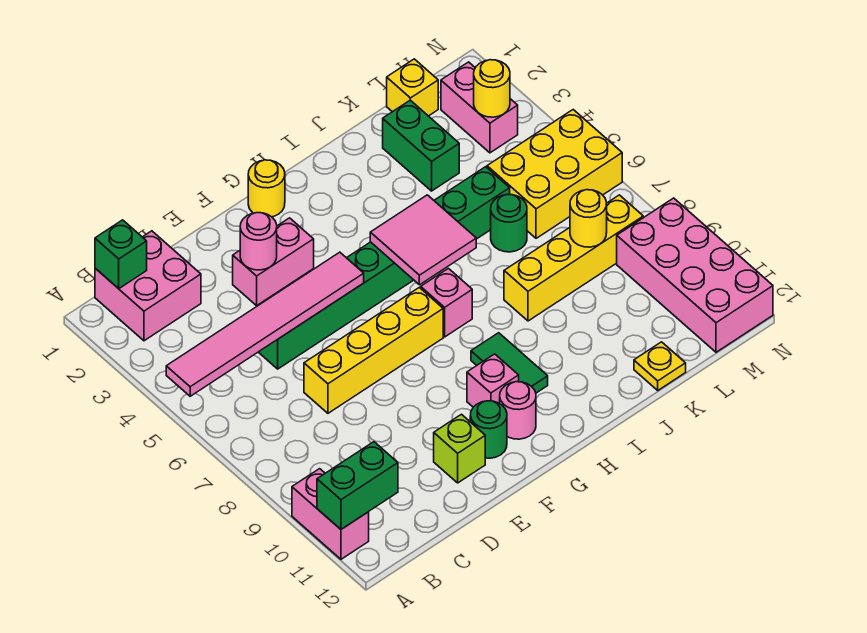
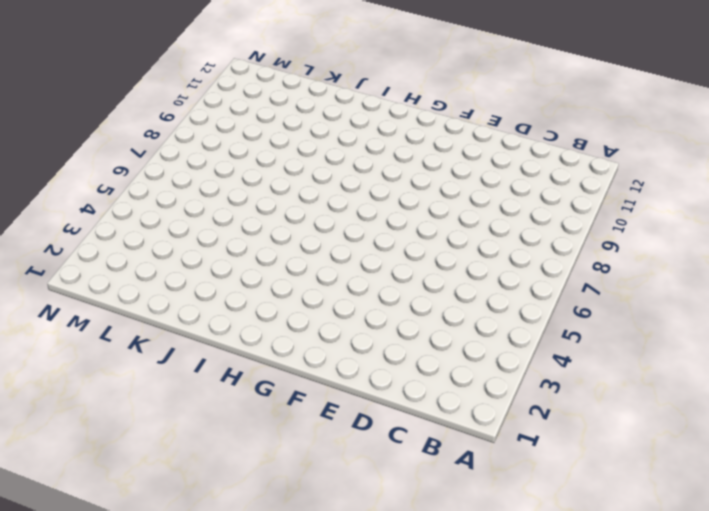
none -> pink 1x2 brick [292,469,369,559]
none -> pink 2x2 brick [95,231,201,341]
none -> green 1x8 brick [259,167,510,369]

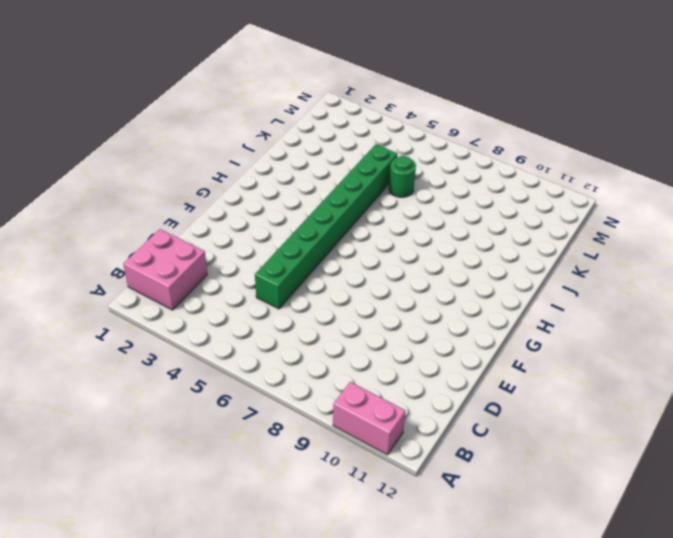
none -> yellow 1x4 brick [304,288,443,413]
none -> pink 1x2 brick [233,218,314,306]
none -> lime 1x1 brick [434,414,485,483]

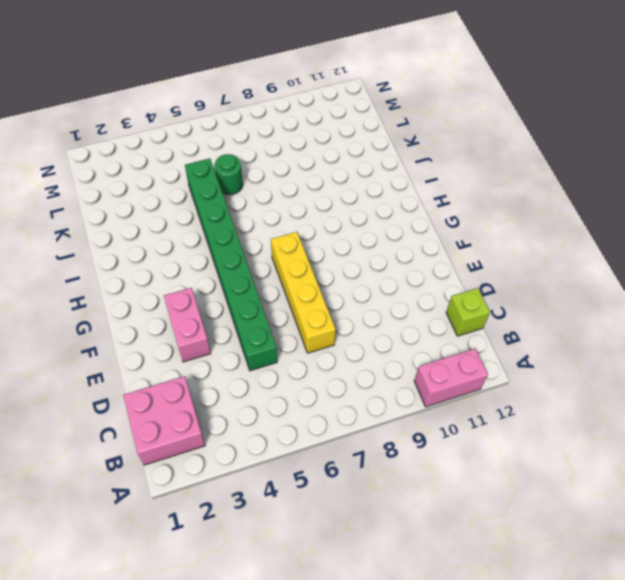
lime 1x1 brick [446,288,490,336] -> lime 1x1 brick moved to [434,414,485,483]
none -> green 1x1 round brick [470,401,507,458]
none -> yellow 1x1 round brick [248,160,285,217]
none -> pink 1x1 brick [467,354,519,407]

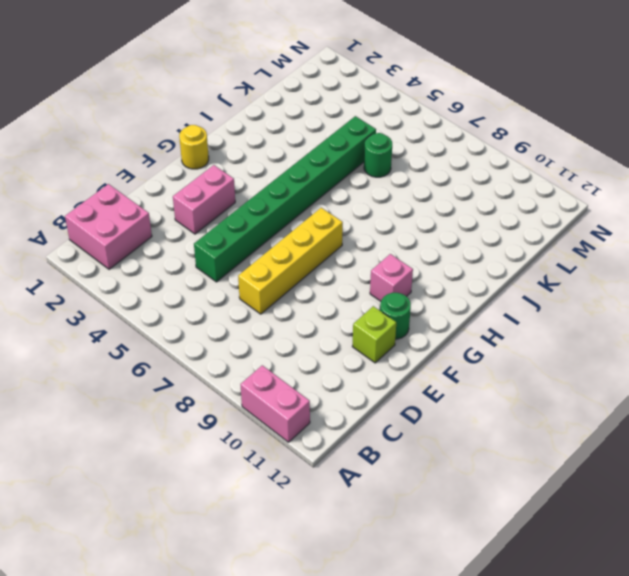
none -> pink 1x1 round brick [500,382,536,439]
none -> pink 1x1 brick [421,268,472,337]
none -> green 1x2 tile [471,333,548,393]

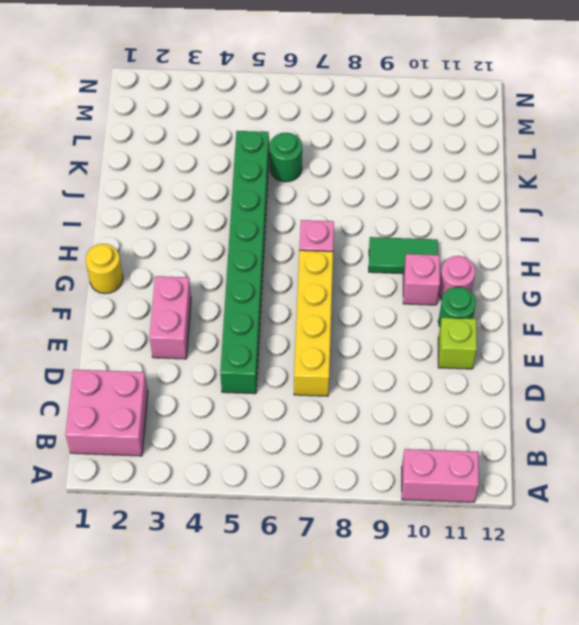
none -> yellow 1x4 brick [504,195,643,321]
none -> green 1x2 brick [383,100,459,191]
none -> yellow 1x1 plate [634,342,686,390]

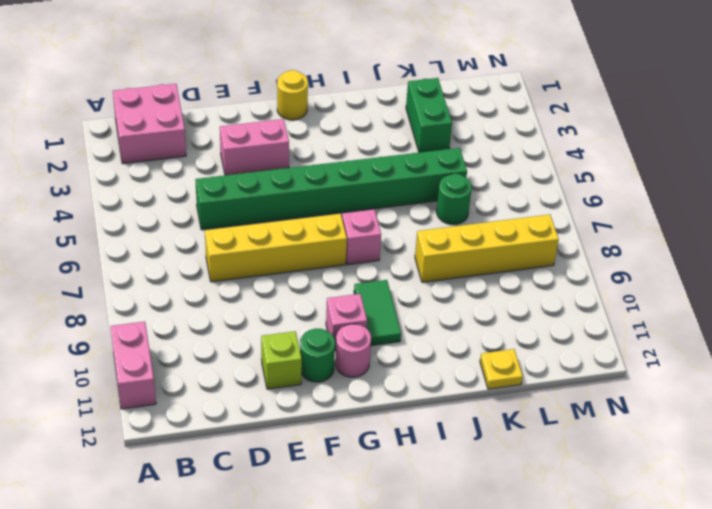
none -> yellow 1x1 brick [387,59,438,116]
none -> yellow 2x3 brick [487,110,622,238]
none -> pink 1x2 brick [441,62,518,153]

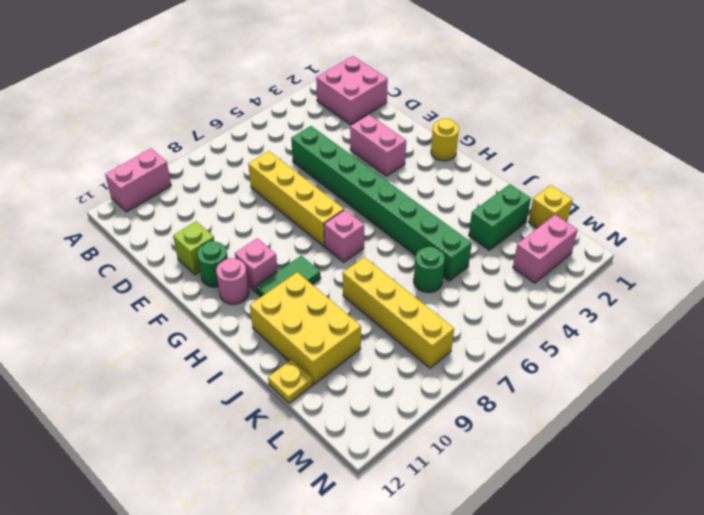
yellow 2x3 brick [250,272,361,384] -> yellow 2x3 brick moved to [487,110,622,238]
none -> pink 2x4 brick [617,198,773,352]
none -> pink 1x6 tile [166,252,364,396]
none -> green 1x2 brick [317,442,398,529]

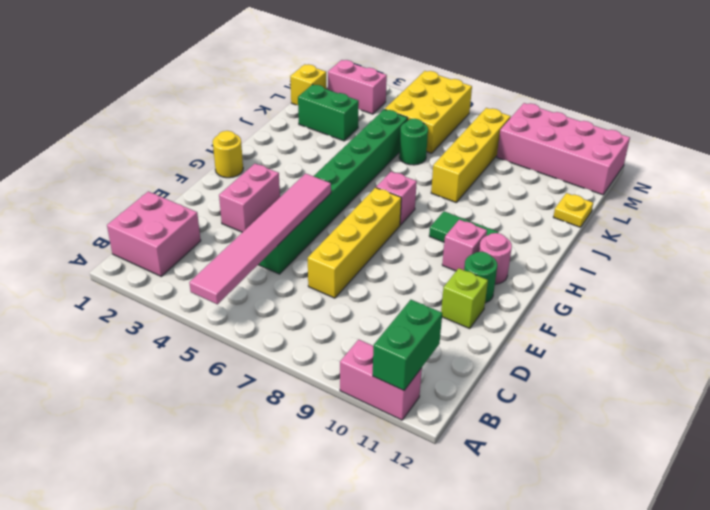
none -> green 1x1 brick [95,220,147,289]
none -> pink 1x1 round brick [240,213,277,270]
none -> pink 2x2 tile [370,195,476,285]

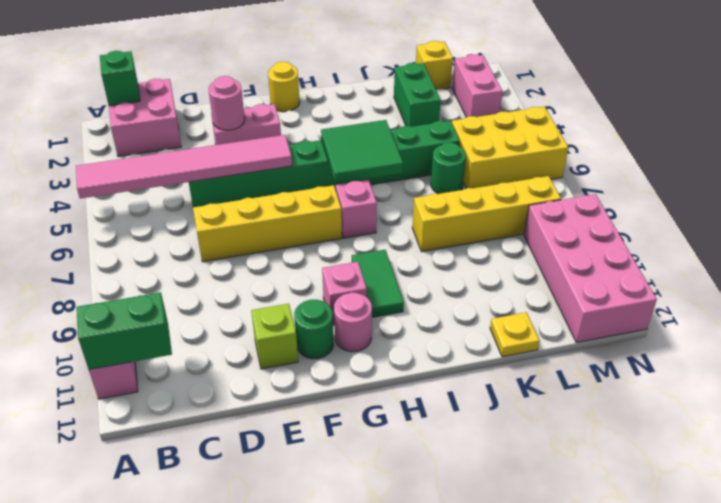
green 2x2 tile [321,120,403,183] -> pink 2x2 tile [370,195,476,285]
none -> yellow 1x1 round brick [570,190,607,247]
none -> yellow 1x1 round brick [474,60,510,117]

